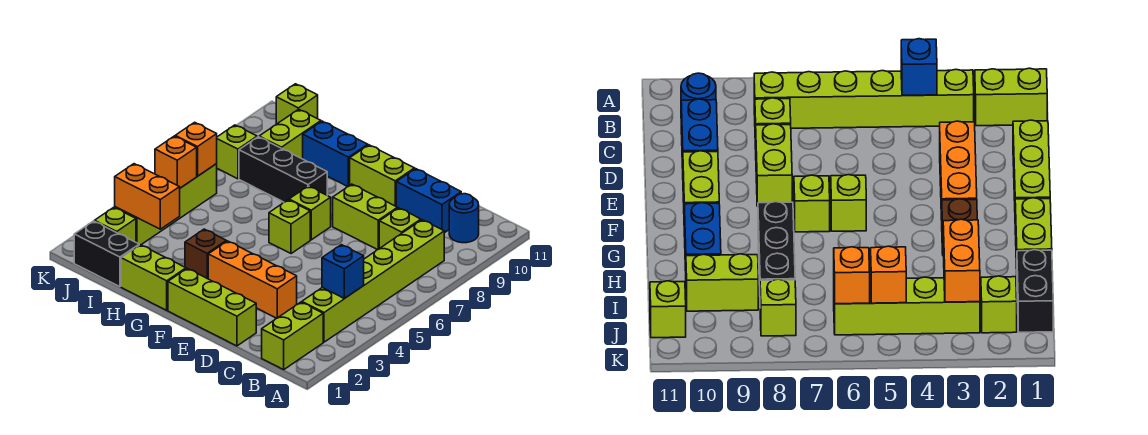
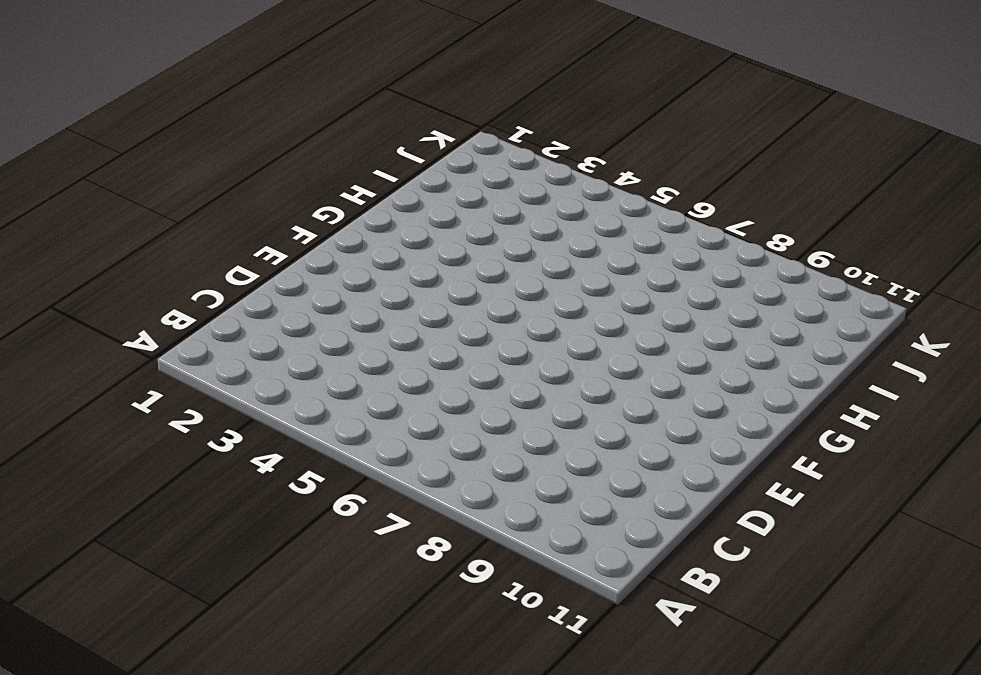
none -> lime 1x2 brick [262,302,323,370]
none -> lime 1x6 brick [302,220,444,342]
none -> blue 1x1 round brick [449,194,479,243]

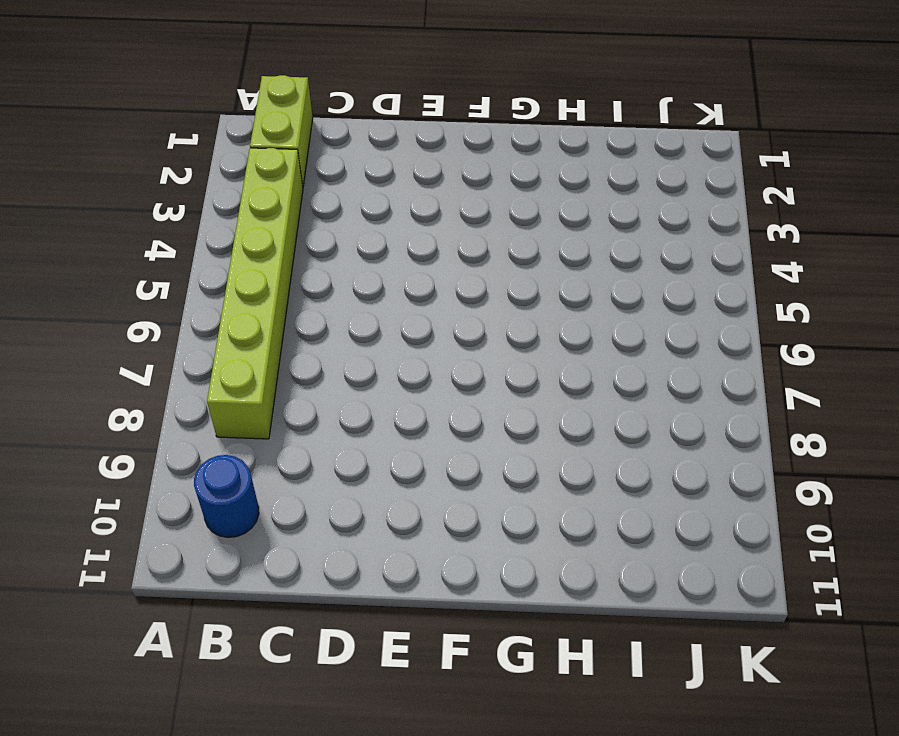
none -> lime 1x1 brick [379,208,421,248]
none -> blue 1x2 brick [396,169,461,233]
none -> lime 1x3 brick [168,269,256,346]

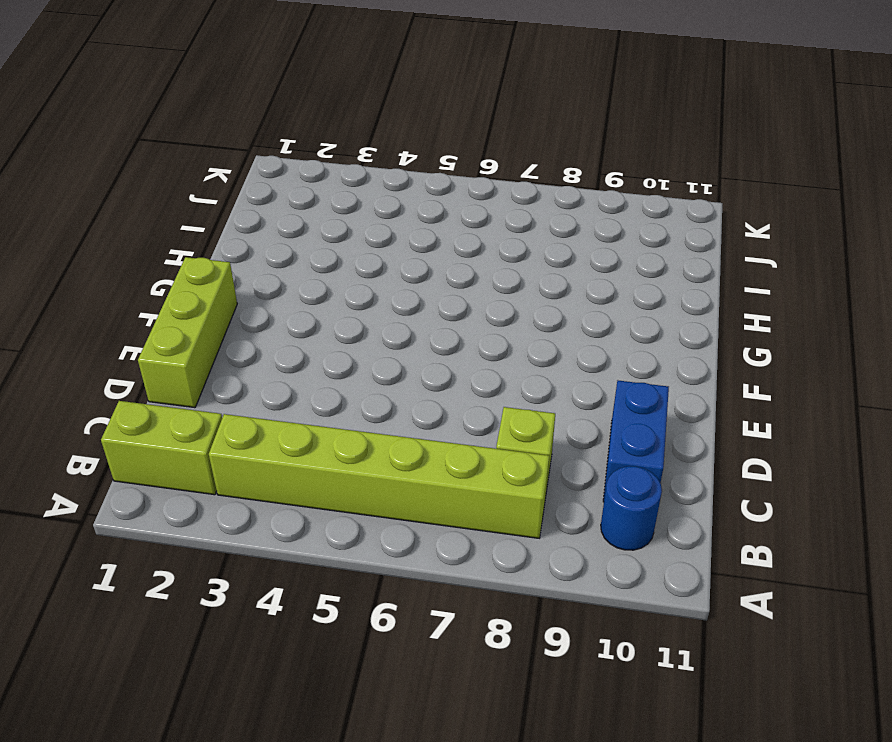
none -> orange 1x3 brick [208,241,297,318]
none -> lime 1x2 brick [333,184,398,250]
none -> lime 1x2 brick [350,145,415,206]

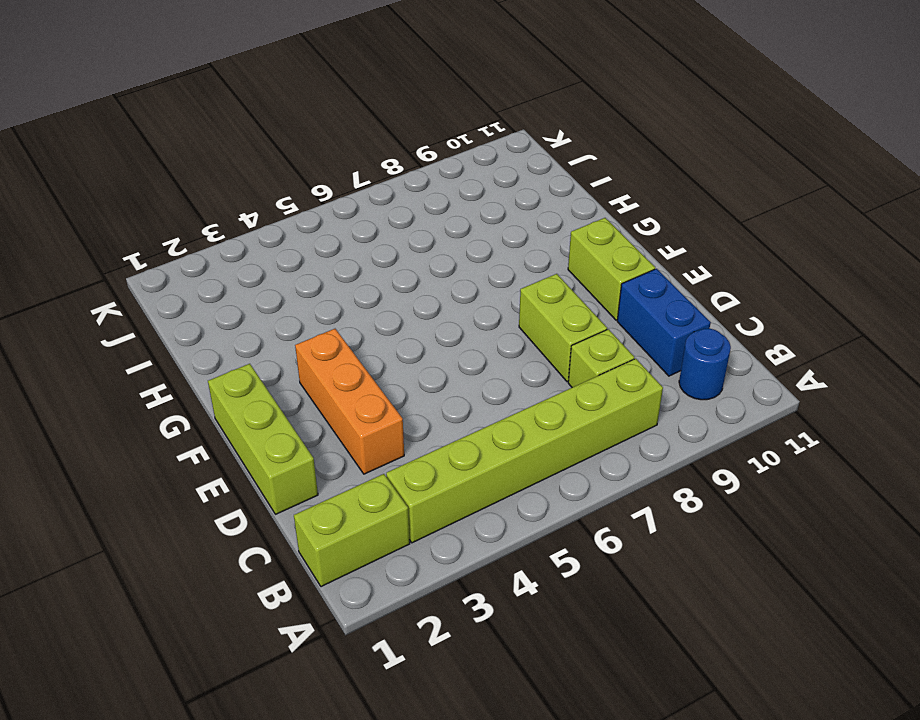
none -> lime 1x1 brick [269,200,310,254]
none -> lime 1x1 brick [289,186,331,240]
none -> lime 1x2 brick [121,245,186,310]

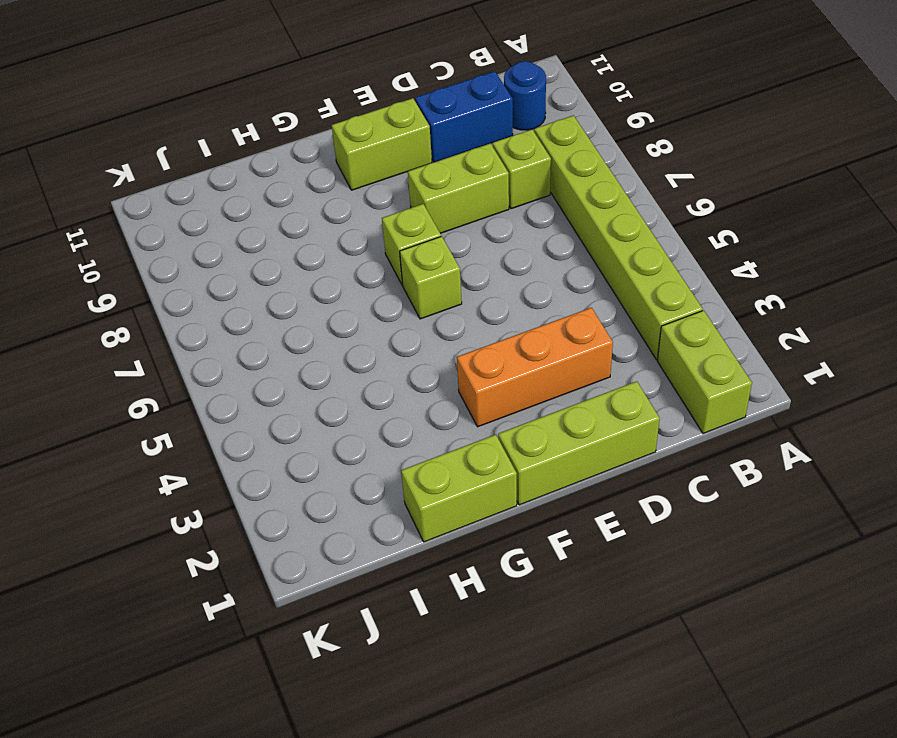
none -> brown 1x1 brick [185,229,226,279]
none -> black 1x3 brick [239,137,327,202]
none -> blue 1x2 brick [303,121,368,187]

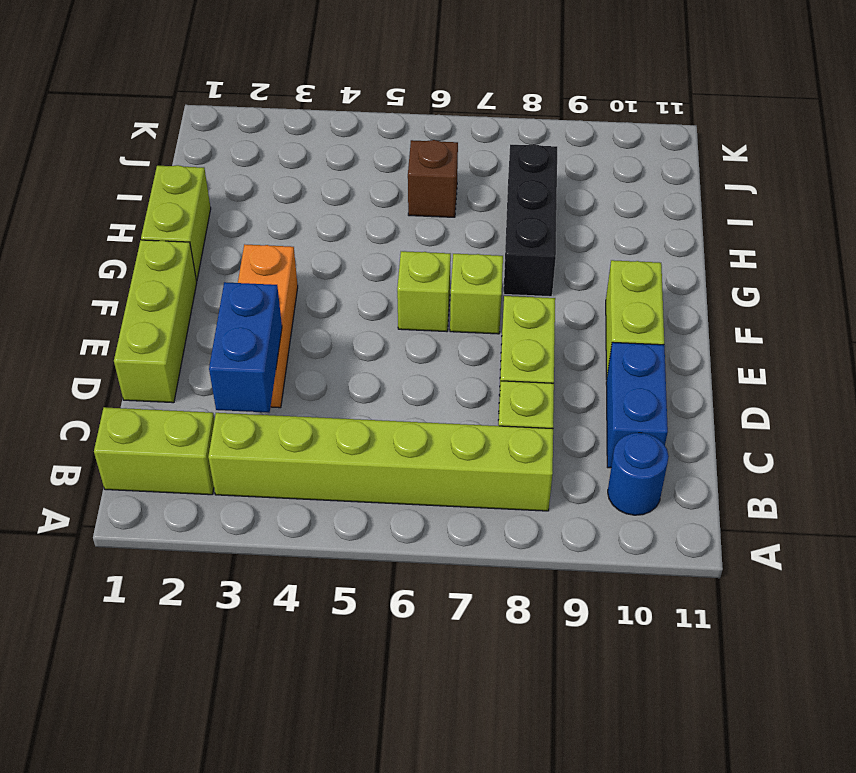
blue 1x2 brick [209,282,282,413] -> blue 1x2 brick moved to [303,121,368,187]
brown 1x1 brick [408,140,458,217] -> brown 1x1 brick moved to [185,229,226,279]
none -> black 1x2 brick [74,221,139,287]
none -> lime 1x2 brick [259,109,321,159]
none -> lime 1x1 brick [95,207,136,242]

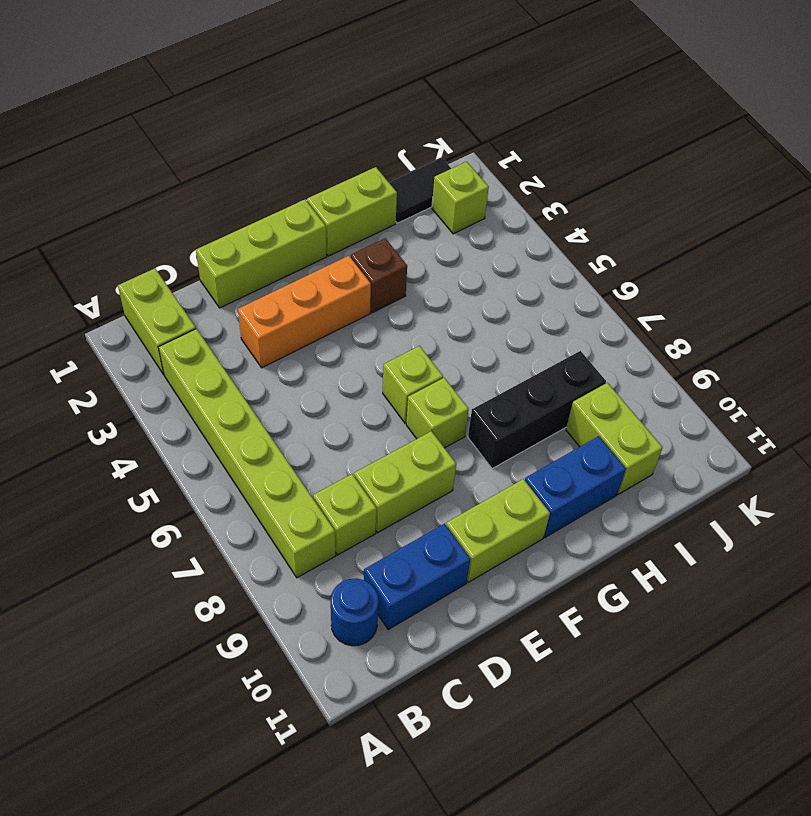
black 1x2 tile [389,158,451,223] -> black 1x2 brick [74,221,139,287]
none -> lime 1x4 brick [115,164,217,245]
none -> lime 1x1 brick [216,125,257,179]
none -> lime 1x1 brick [276,84,318,124]

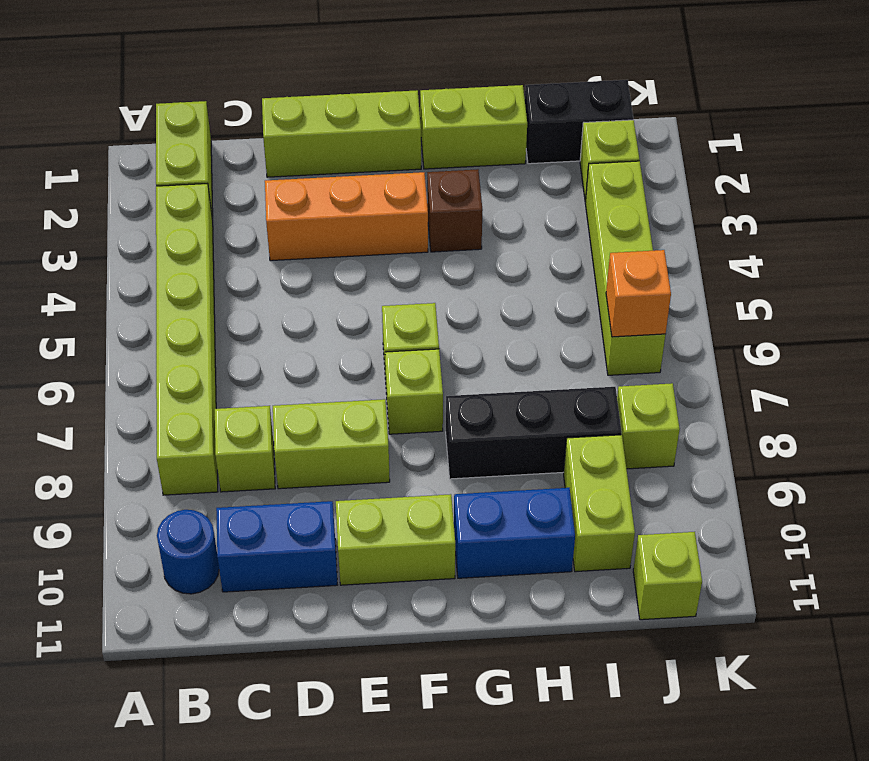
none -> blue 1x1 brick [322,245,364,299]
none -> orange 1x2 brick [115,164,180,229]
none -> orange 1x1 brick [155,136,197,188]

